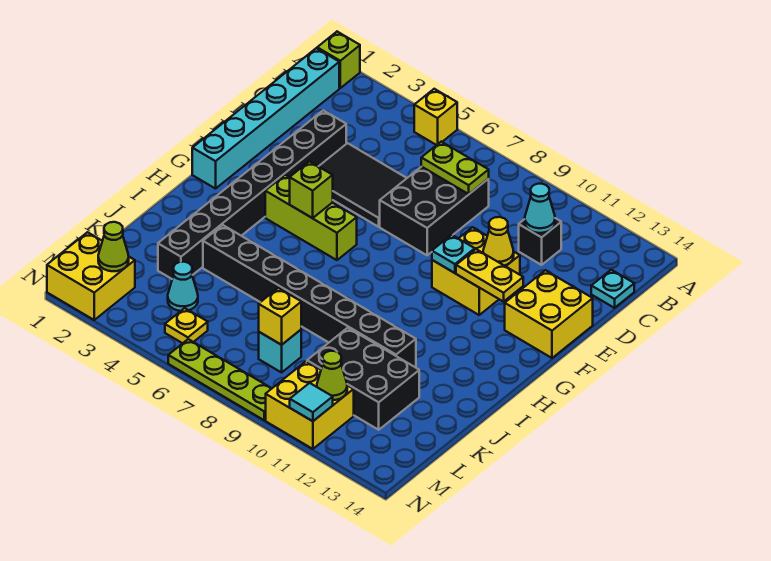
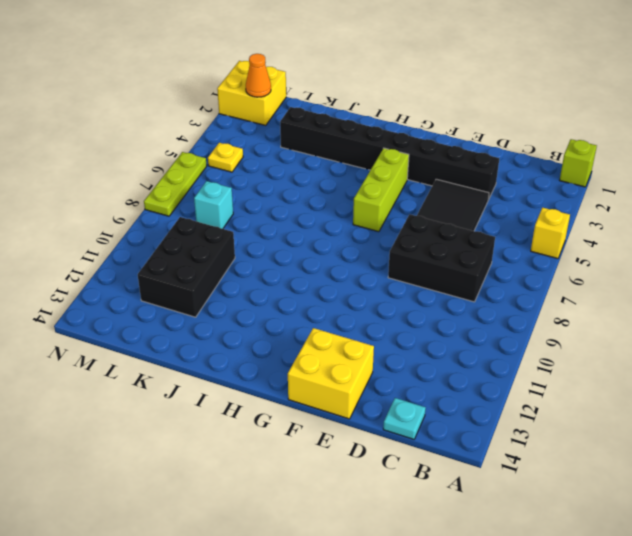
orange 1x1 cone [246,54,271,97] -> lime 1x1 cone [98,222,129,271]
lime 1x3 plate [144,152,207,216] -> lime 1x4 plate [168,339,272,420]
none -> cyan 1x6 brick [192,48,339,189]
none -> black 1x1 brick [519,218,561,265]
none -> yellow 2x2 brick [432,227,520,315]

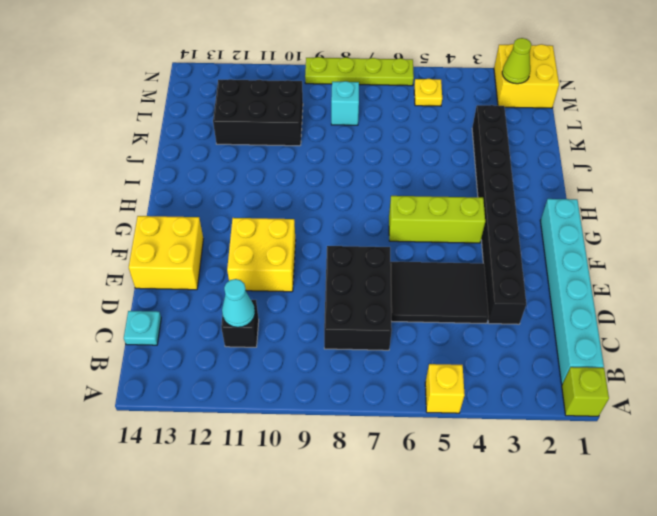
none -> black 1x8 brick [203,225,416,367]
none -> cyan 1x1 cone [168,262,198,311]
none -> yellow 2x2 brick [266,361,354,449]

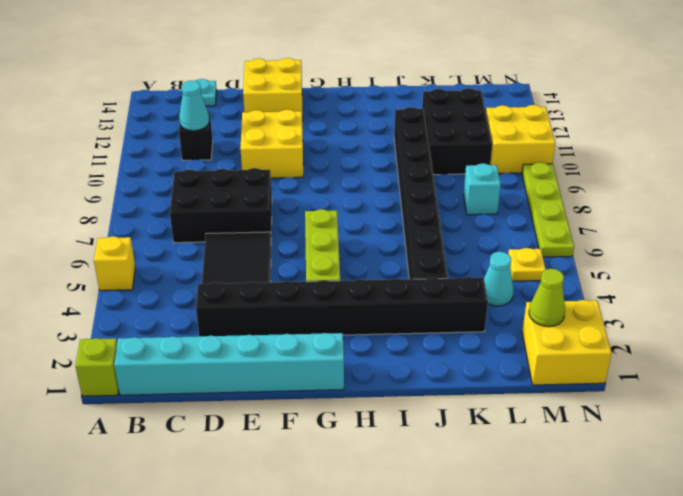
none -> lime 1x2 plate [421,142,489,194]
none -> yellow 1x1 cone [483,217,514,266]
none -> cyan 1x1 plate [432,235,475,273]

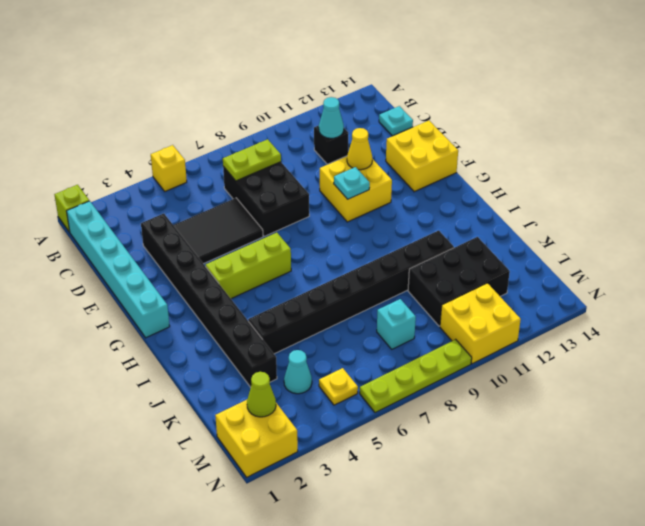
none -> yellow 1x2 plate [456,249,523,302]
none -> lime 1x1 brick [290,161,333,218]
none -> yellow 1x1 brick [259,288,301,345]

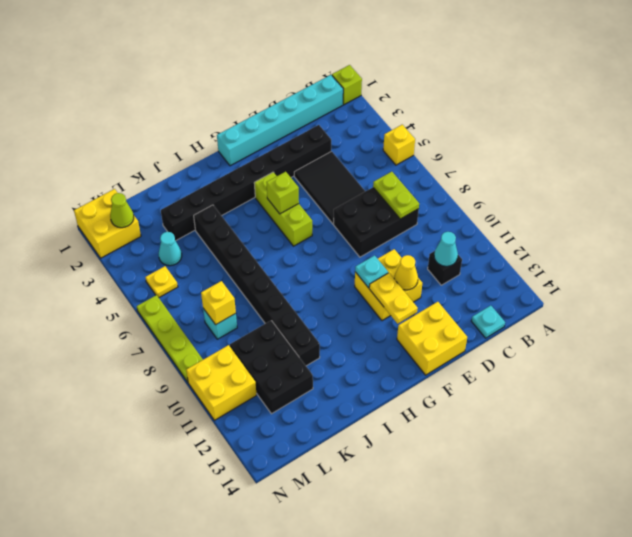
none -> lime 1x1 cone [317,351,347,400]
none -> cyan 1x1 tile [290,383,333,421]

